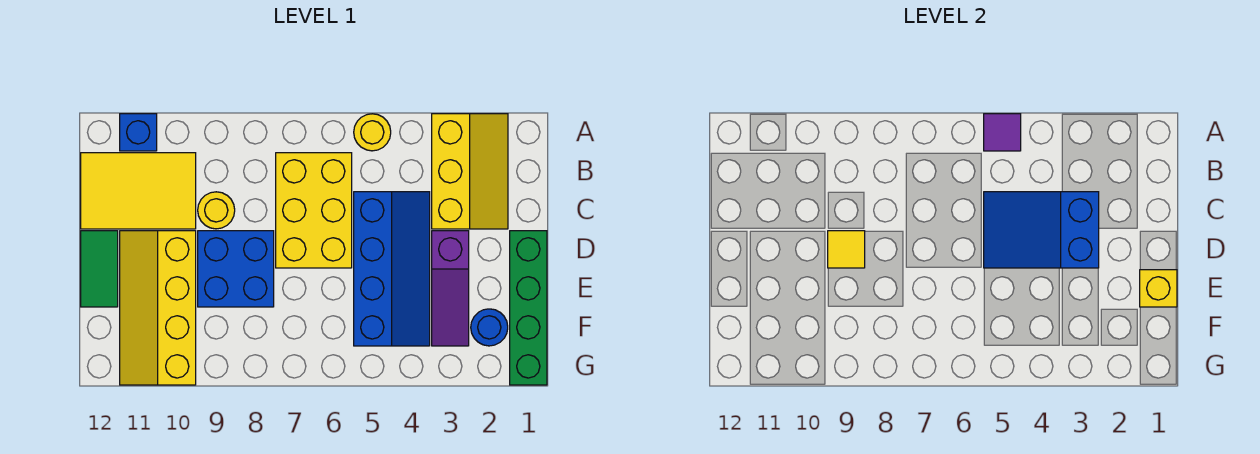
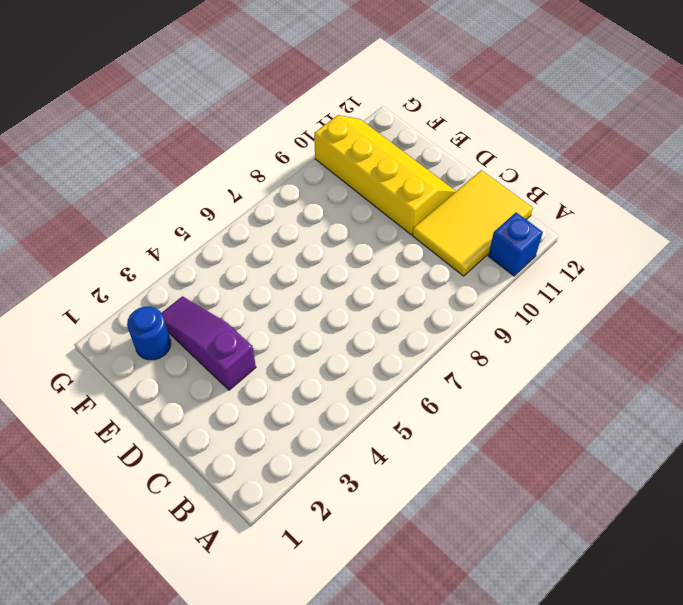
none -> yellow 2x3 slope [432,114,508,229]
none -> yellow 1x1 round brick [354,114,391,151]
none -> yellow 2x3 brick [276,153,352,268]

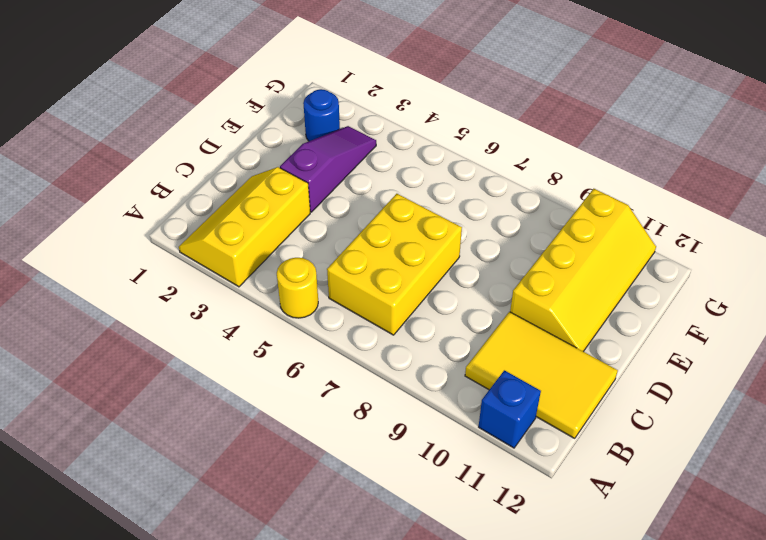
none -> blue 2x4 slope [354,192,430,346]
none -> yellow 1x1 round brick [198,192,235,229]
none -> green 1x4 brick [510,231,547,385]

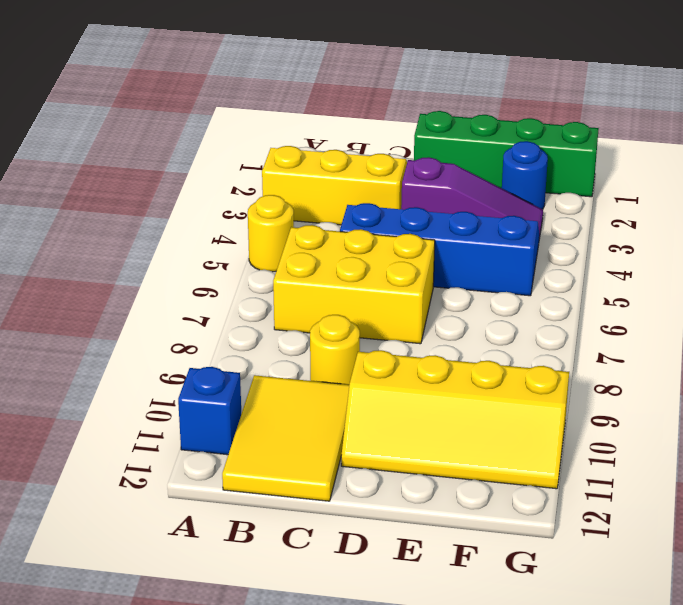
none -> blue 2x2 brick [198,231,274,307]
none -> green 1x2 tile [81,231,118,307]
none -> purple 1x1 tile [984,114,1021,151]

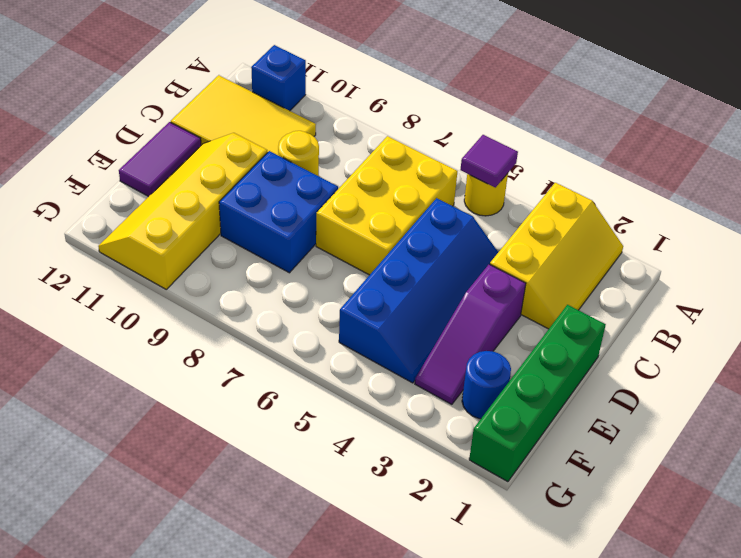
purple 1x2 tile [119,122,201,197] -> green 1x2 tile [81,231,118,307]
none -> blue 2x3 slope [984,192,1099,268]
none -> yellow 1x1 tile [828,231,865,268]
none -> yellow 1x1 brick [1140,270,1177,307]

